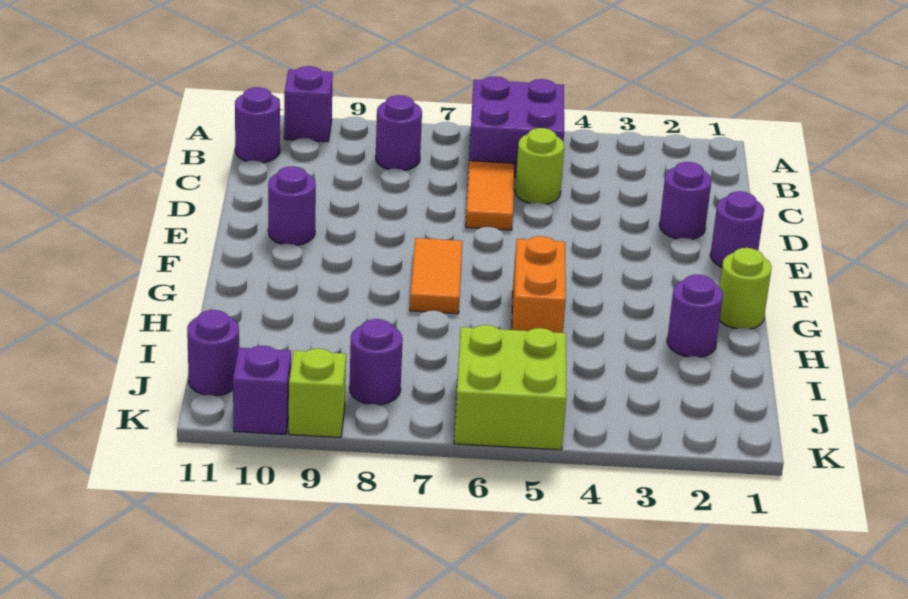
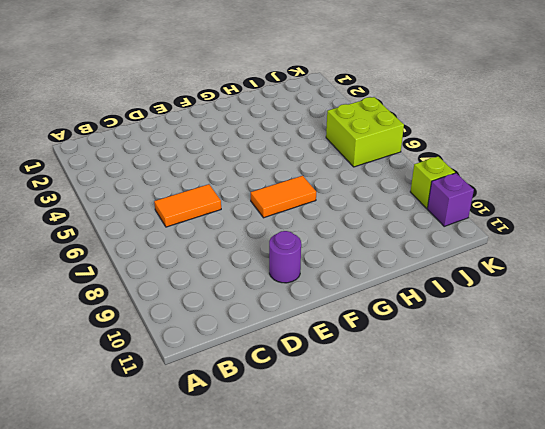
none -> purple 2x2 brick [469,77,564,177]
none -> purple 1x1 brick [284,66,333,142]
none -> purple 1x1 round brick [376,95,422,170]

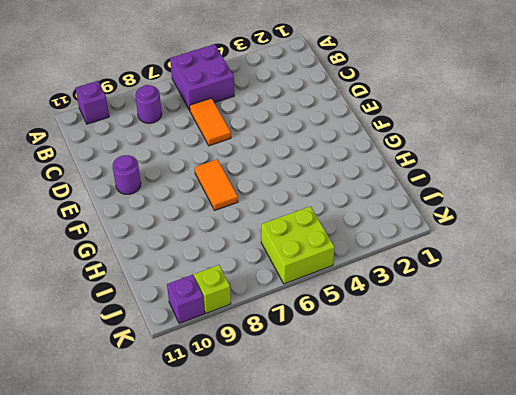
none -> purple 1x1 round brick [235,87,280,163]
none -> lime 1x1 round brick [515,128,564,204]
none -> purple 1x1 round brick [659,162,712,239]

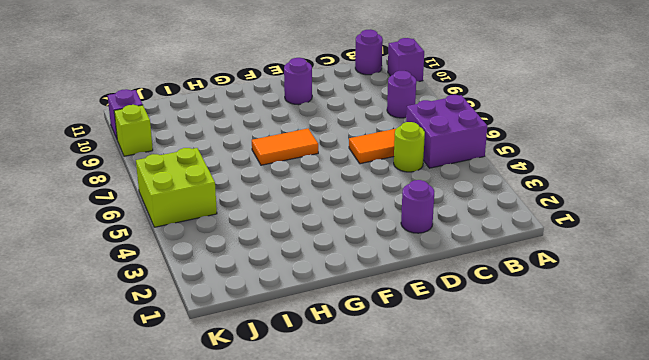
none -> purple 1x1 round brick [710,191,764,267]
none -> lime 1x1 round brick [720,248,772,329]
none -> orange 1x2 brick [512,236,566,333]

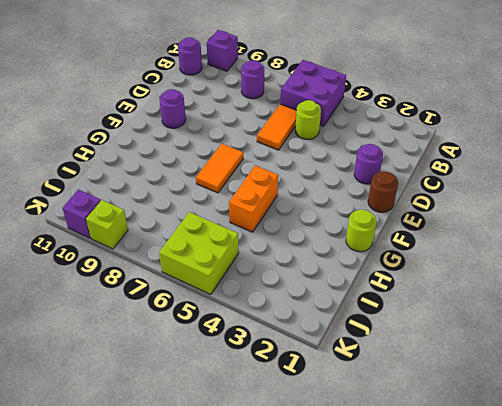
brown 1x1 round brick [368,171,398,212] -> purple 1x1 round brick [710,191,764,267]
none -> purple 1x1 round brick [667,275,723,357]
none -> purple 1x1 round brick [349,319,403,405]
none -> purple 1x1 round brick [187,310,239,396]

